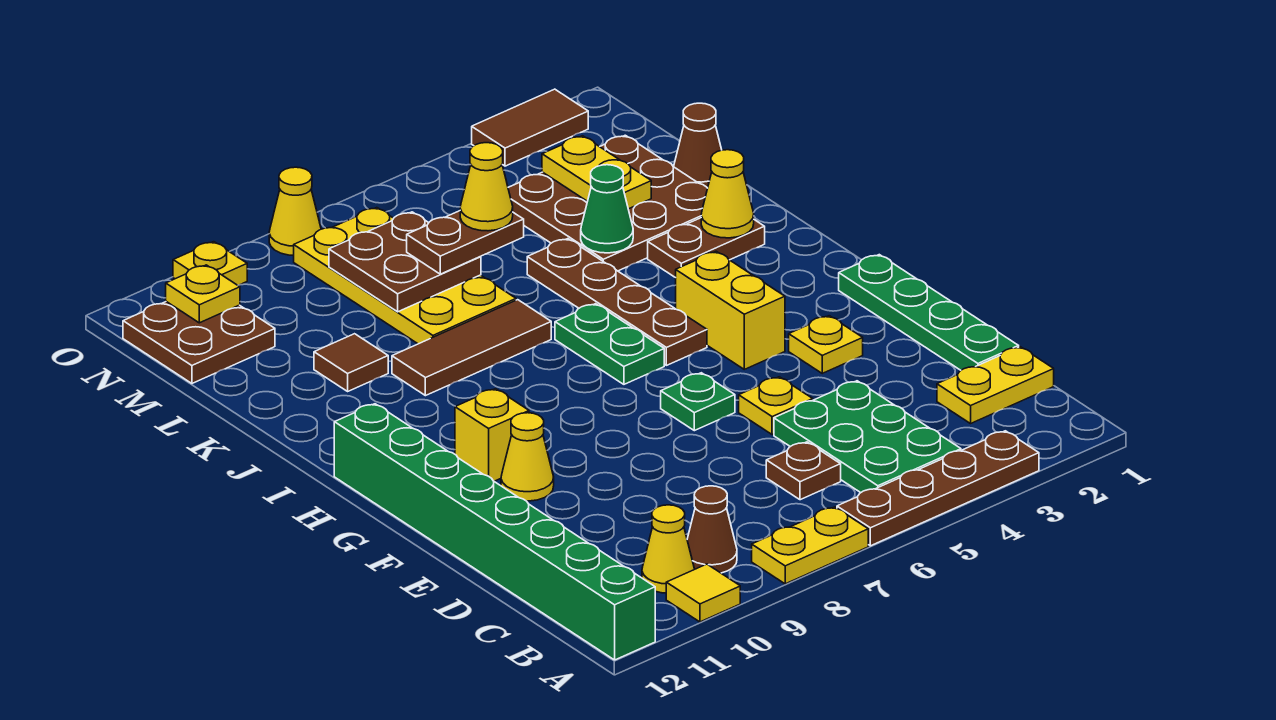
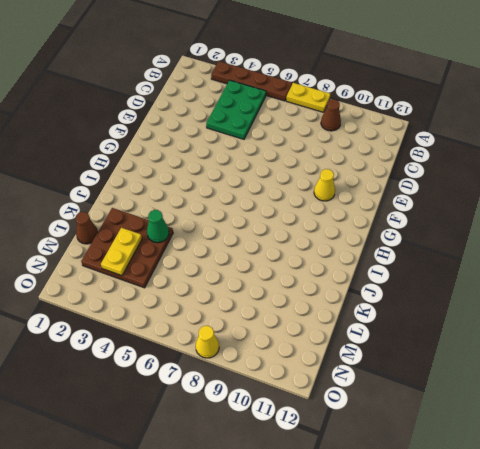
none -> yellow 1x1 tile [666,564,740,622]
none -> green 1x8 brick [334,404,655,660]
none -> yellow 1x1 cone [642,505,694,593]
none -> yellow 1x2 plate [937,347,1054,424]

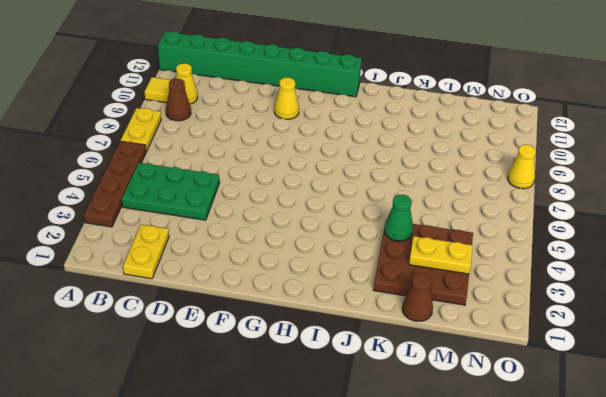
none -> brown 1x1 plate [766,442,841,500]
none -> green 1x4 plate [839,255,1019,370]
none -> yellow 1x1 plate [739,377,813,435]
none -> yellow 1x1 plate [789,316,863,373]

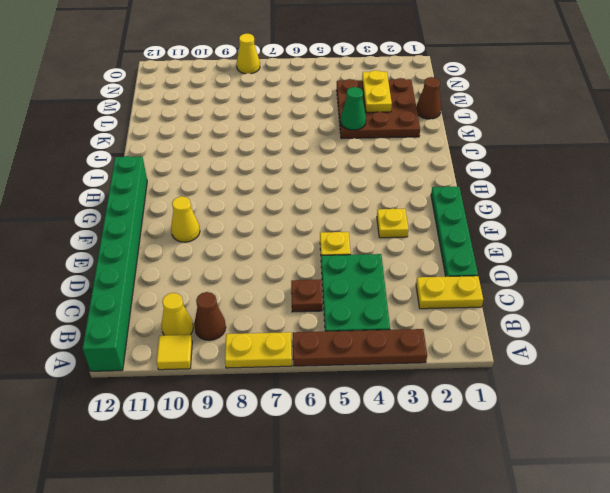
none -> green 1x1 plate [661,373,735,431]
none -> yellow 1x2 brick [676,251,785,369]
none -> yellow 1x1 brick [455,389,529,481]
none -> brown 1x4 plate [527,239,707,365]

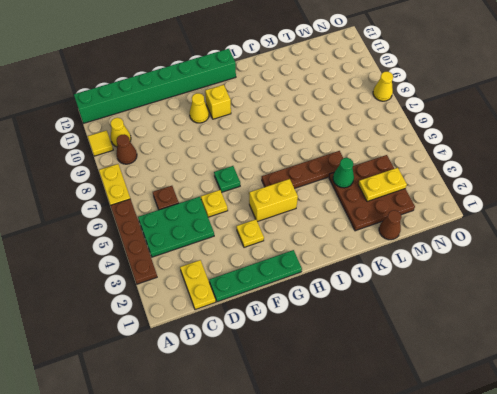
none -> green 1x2 plate [555,304,664,384]
none -> brown 1x2 plate [648,218,765,278]
none -> brown 1x3 tile [392,300,551,396]
none -> yellow 2x4 plate [294,208,516,344]

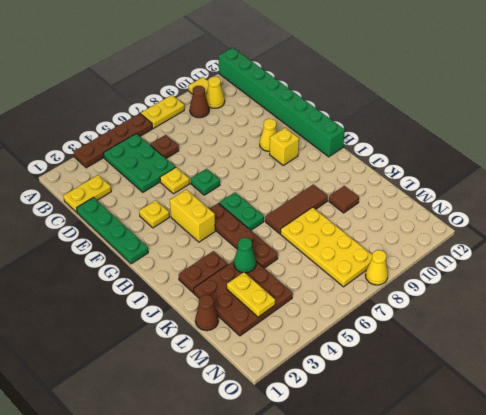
none -> brown 2x2 plate [123,302,275,383]
none -> brown 1x2 tile [472,89,588,166]
none -> yellow 1x1 plate [173,242,247,285]
none -> yellow 1x1 cone [701,150,754,238]

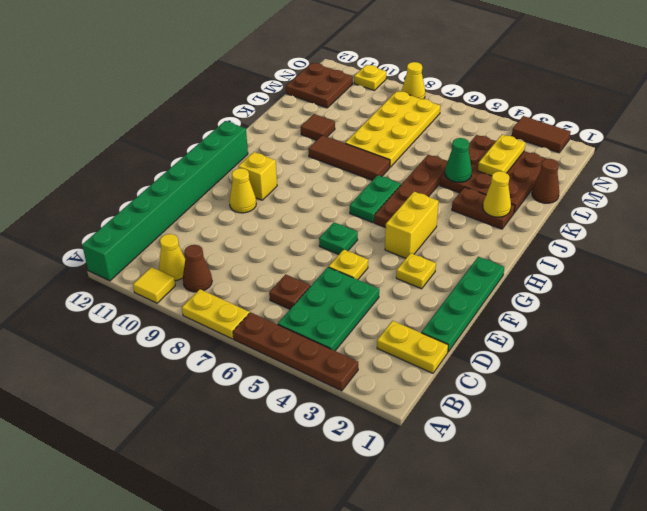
none -> brown 2x2 plate [329,212,481,312]
none -> yellow 1x1 plate [166,265,240,323]
none -> brown 1x2 plate [407,211,524,274]
none -> yellow 1x1 cone [460,143,513,231]

